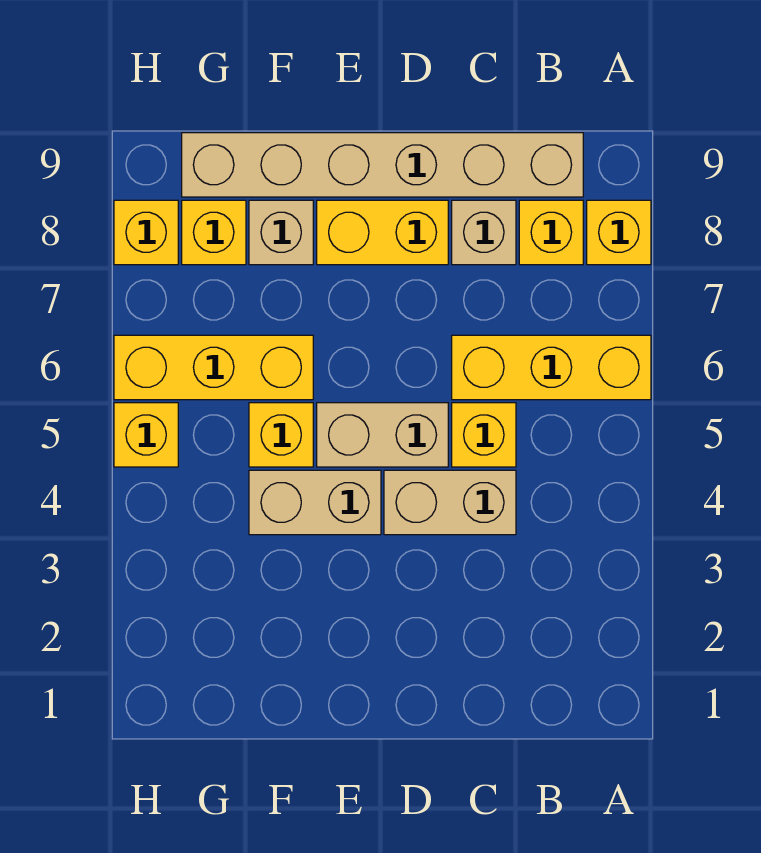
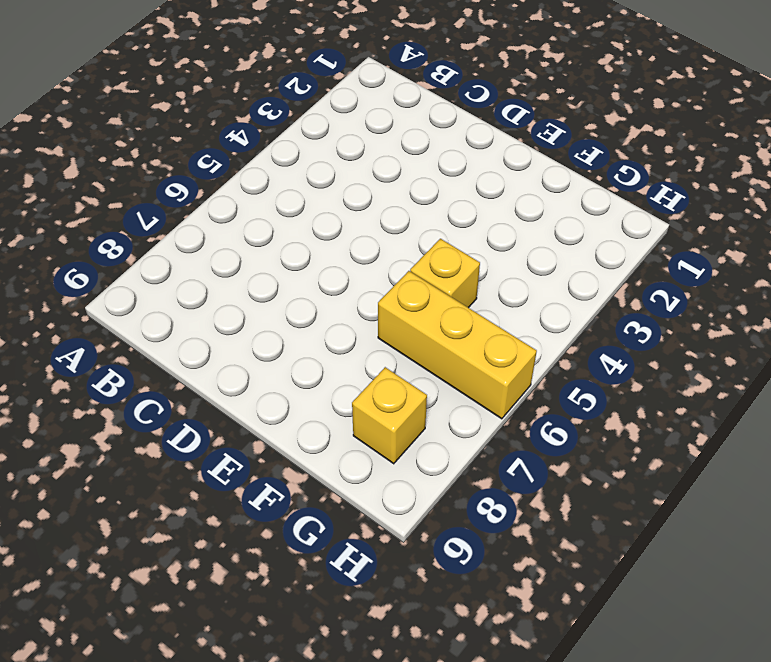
none -> yellow 1x3 brick [452,335,651,400]
none -> yellow 1x1 brick [587,200,651,265]
none -> yellow 1x1 brick [519,200,583,265]

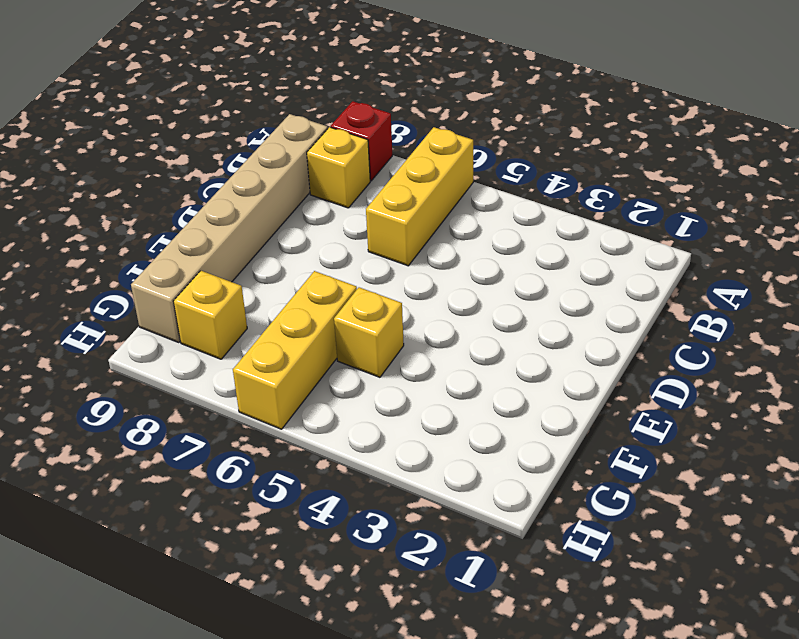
red 1x1 brick [331,101,392,181] -> yellow 1x1 brick [587,200,651,265]
none -> tan 1x2 brick [384,470,516,535]
none -> yellow 1x1 brick [452,403,516,467]
none -> tan 1x1 brick [452,200,516,265]

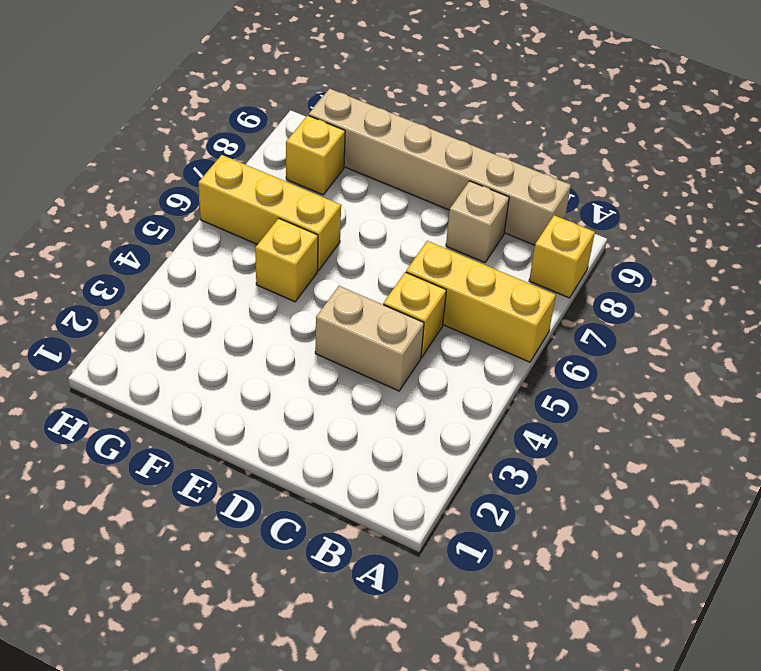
none -> yellow 1x1 brick [519,200,583,265]
none -> tan 1x2 brick [317,403,448,467]
none -> yellow 1x2 brick [317,200,448,265]

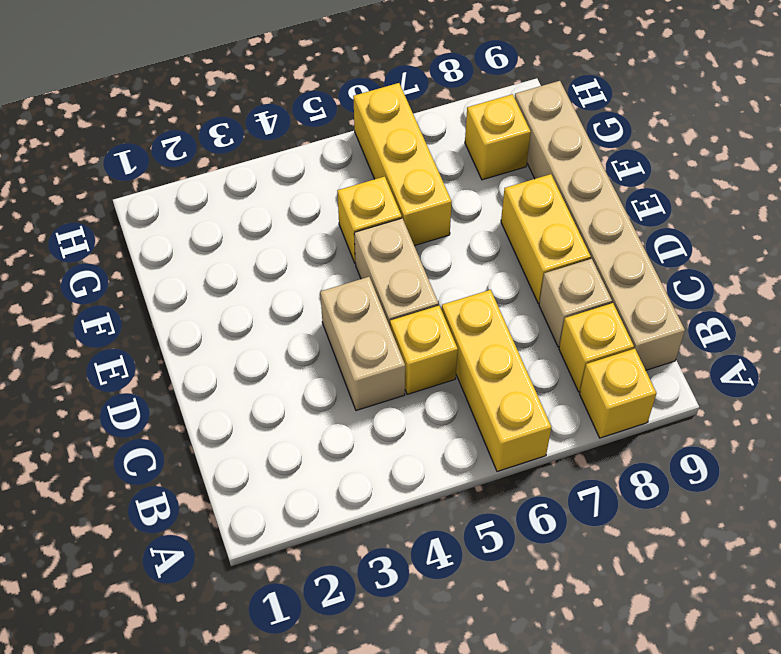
none -> tan 1x2 brick [249,470,381,535]
none -> tan 1x1 brick [249,200,313,265]
none -> yellow 1x1 brick [114,403,178,467]

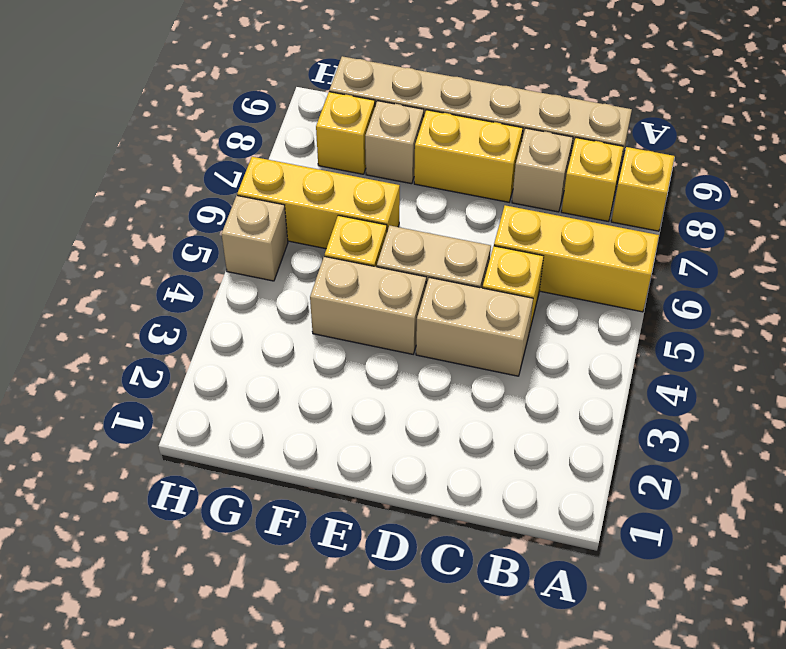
tan 1x1 brick [222,196,288,281] -> yellow 1x1 brick [114,403,178,467]
none -> yellow 1x1 brick [114,200,178,265]

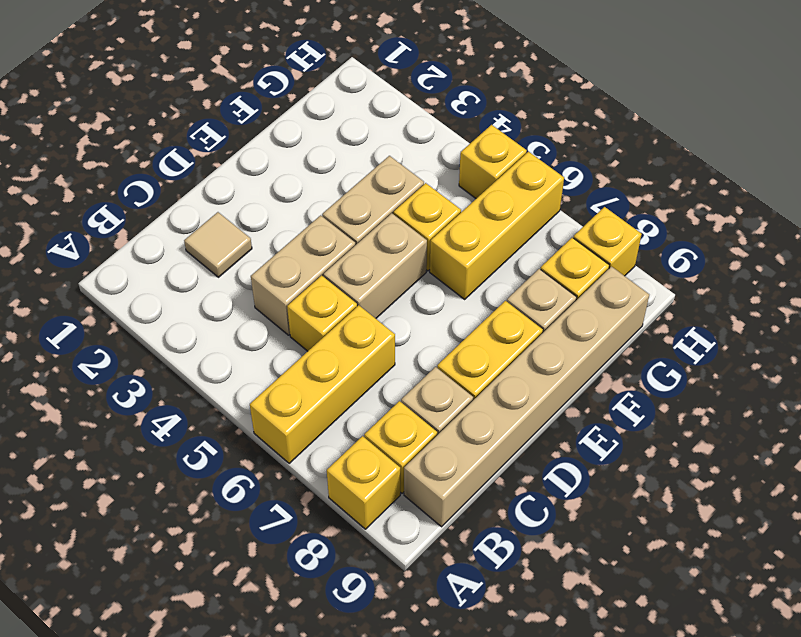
tan 1x1 tile [184,212,252,277] -> none

